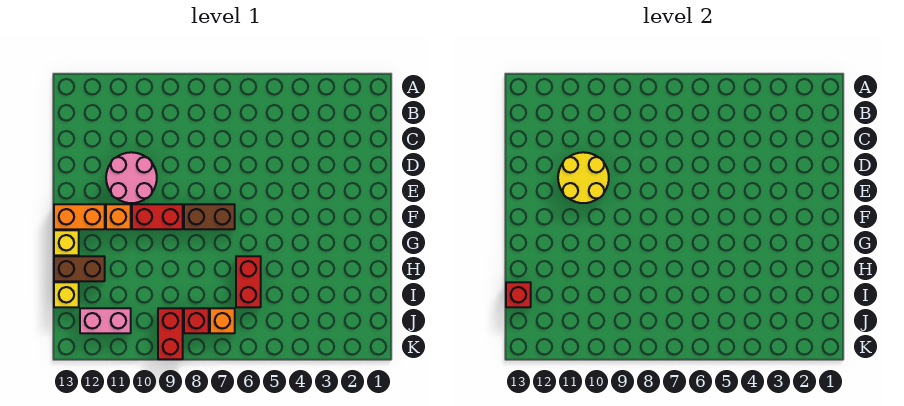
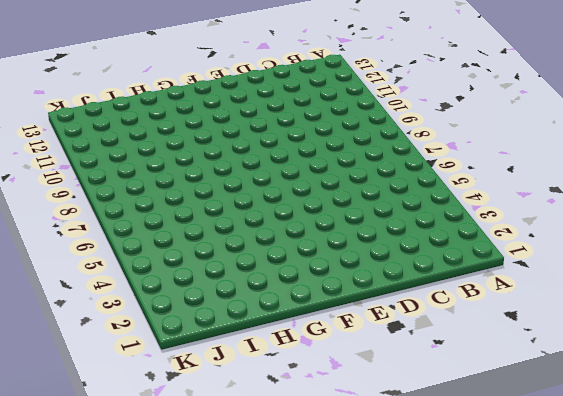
none -> pink 2x2 round brick [106,152,157,203]
none -> brown 1x2 brick [184,204,235,229]
none -> red 1x2 brick [132,204,183,229]

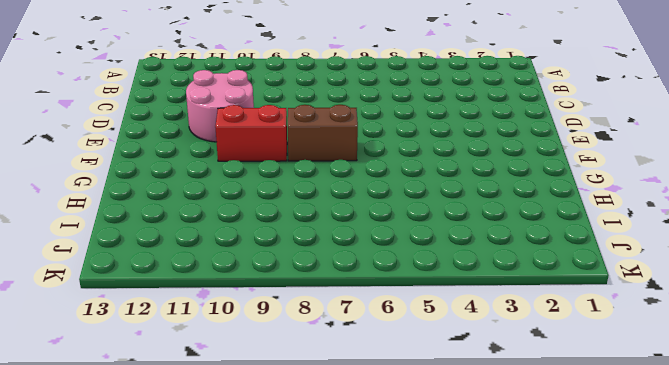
none -> orange 1x1 brick [106,204,131,229]
none -> orange 1x2 brick [54,204,105,229]
none -> yellow 1x1 brick [54,230,79,255]

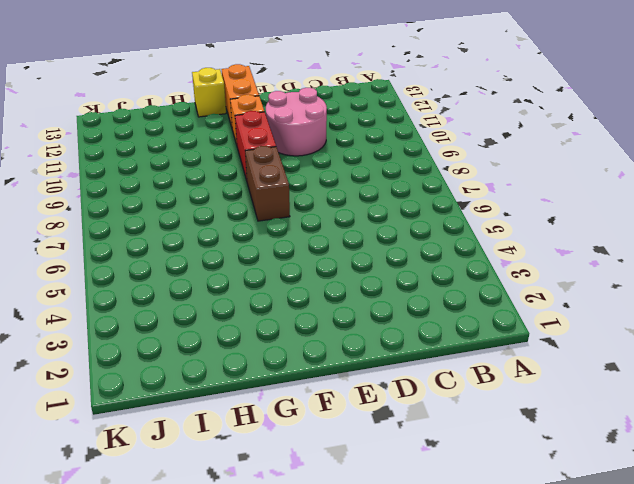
none -> red 1x2 brick [236,256,261,307]
none -> brown 1x2 brick [54,256,105,281]
none -> yellow 1x1 brick [54,282,79,307]

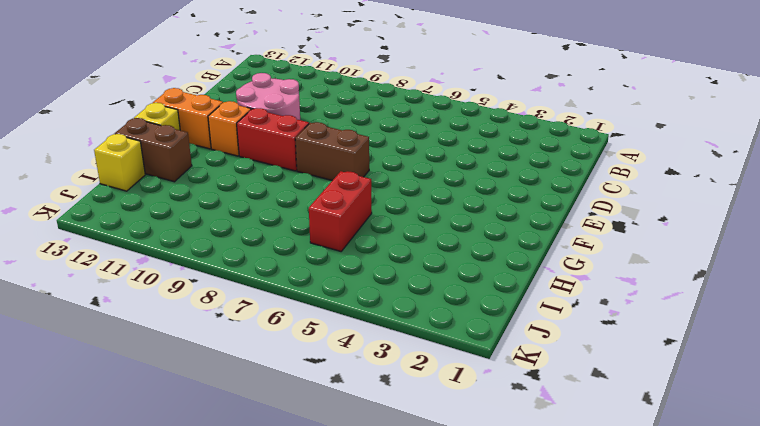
none -> orange 1x1 brick [210,308,235,333]
none -> red 1x1 brick [184,308,209,333]
none -> red 1x2 brick [158,308,183,359]

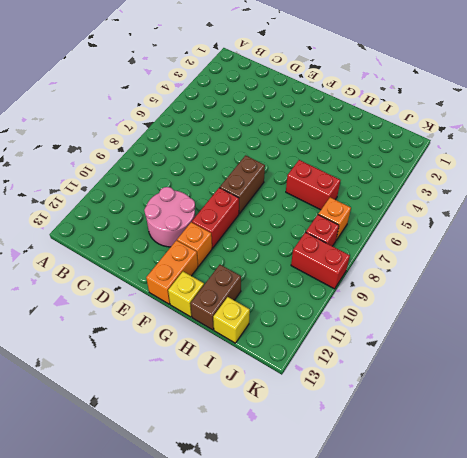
none -> pink 1x2 brick [80,308,131,333]
none -> yellow 2x2 round brick [558,152,609,203]
none -> red 1x1 brick [506,282,531,307]

